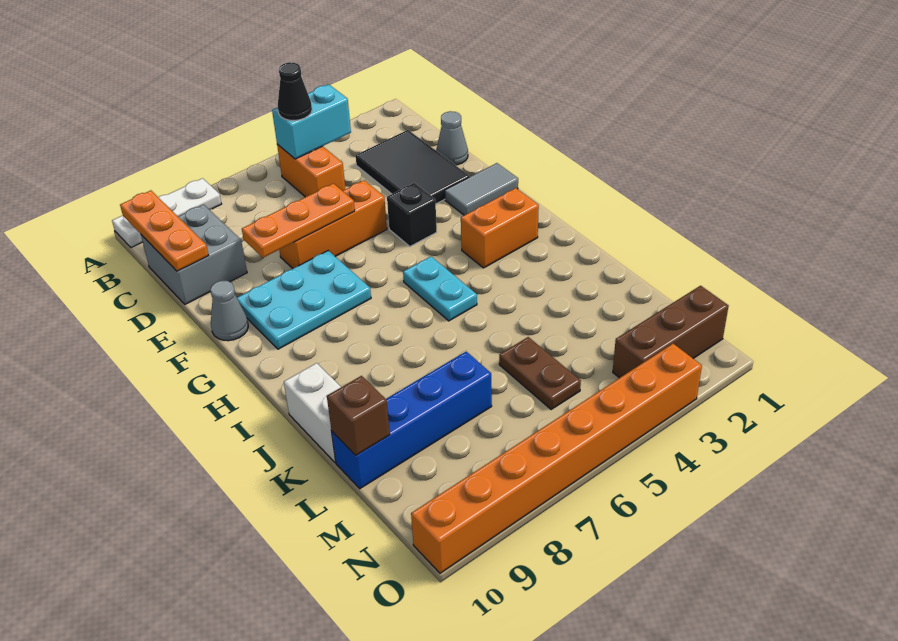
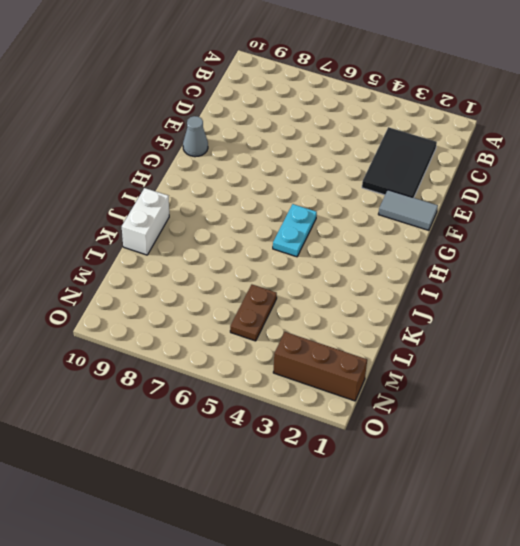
none -> white 1x3 plate [112,178,221,248]
none -> orange 1x2 brick [277,144,345,197]
none -> grey 2x2 brick [141,204,247,304]

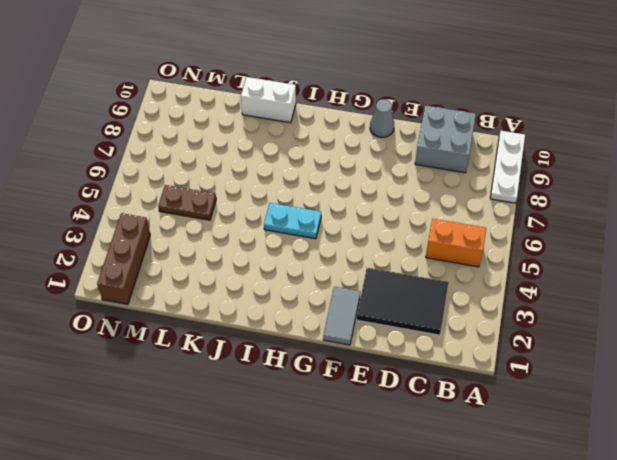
none -> grey 1x1 cone [436,111,468,165]
none -> orange 1x3 brick [279,180,387,268]
none -> black 1x1 brick [387,183,437,246]

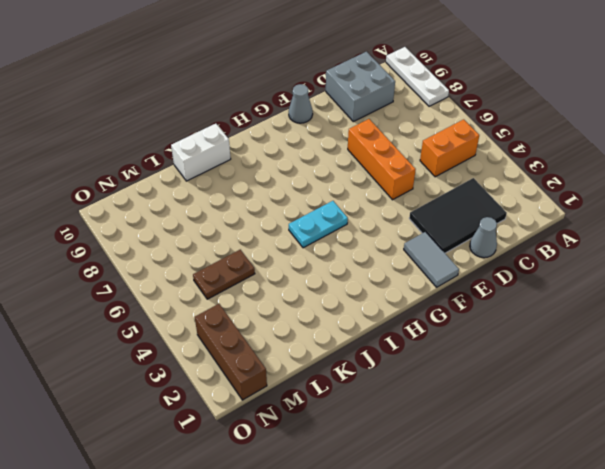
none -> black 1x1 brick [387,183,437,246]
none -> cyan 2x3 plate [237,251,371,349]
none -> orange 1x2 brick [461,188,539,268]

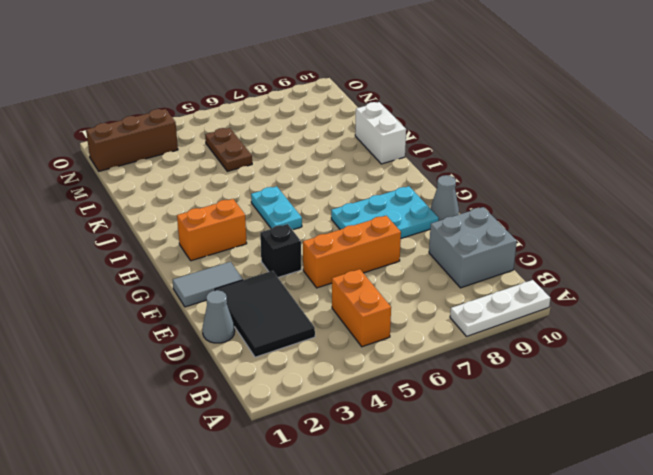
none -> blue 1x4 brick [332,352,492,489]
none -> orange 1x8 brick [411,344,702,573]
none -> cyan 1x2 brick [272,84,351,159]

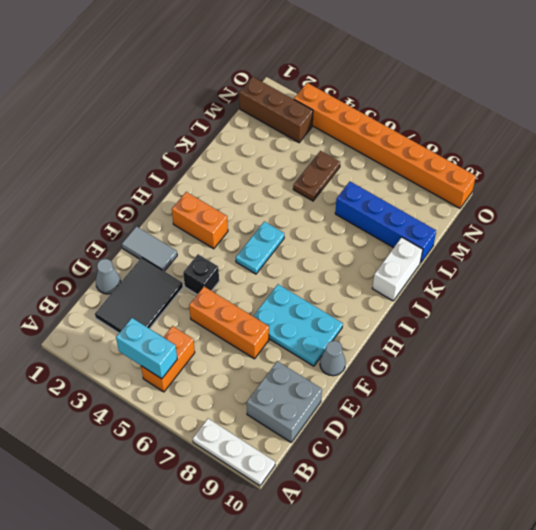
none -> orange 1x3 plate [120,190,209,271]
none -> orange 1x3 plate [242,184,355,258]
none -> brown 1x1 brick [327,376,390,455]

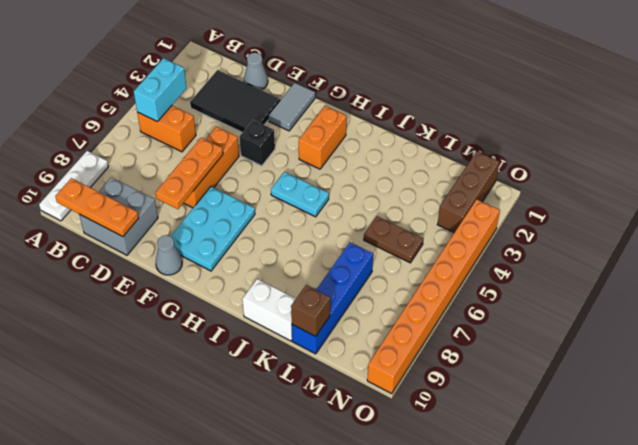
none -> black 1x1 cone [278,62,312,120]

